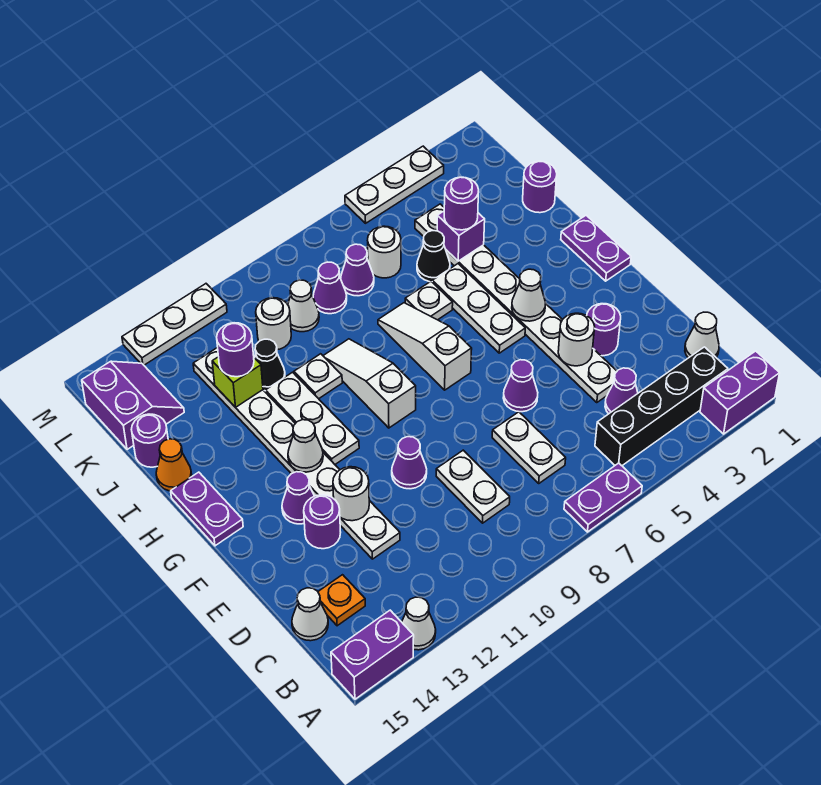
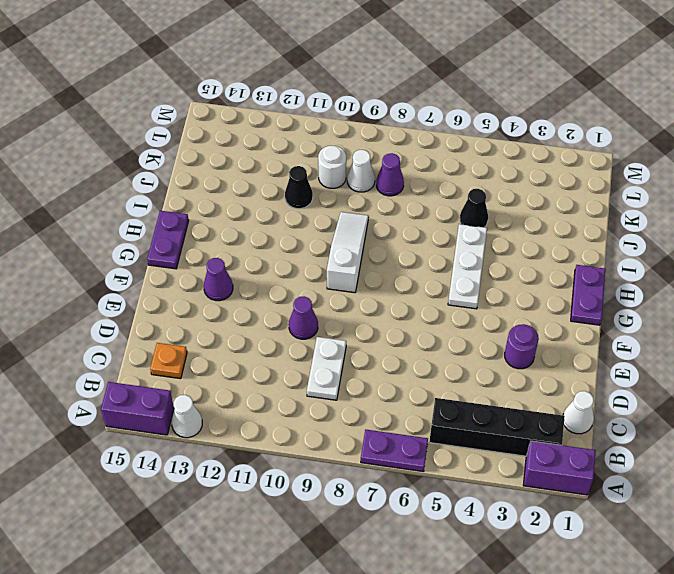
none -> purple 1x1 cone [605,368,638,414]
none -> white 1x2 plate [492,412,566,483]
none -> white 1x1 cone [292,588,328,641]
none -> white 1x8 plate [415,204,617,403]

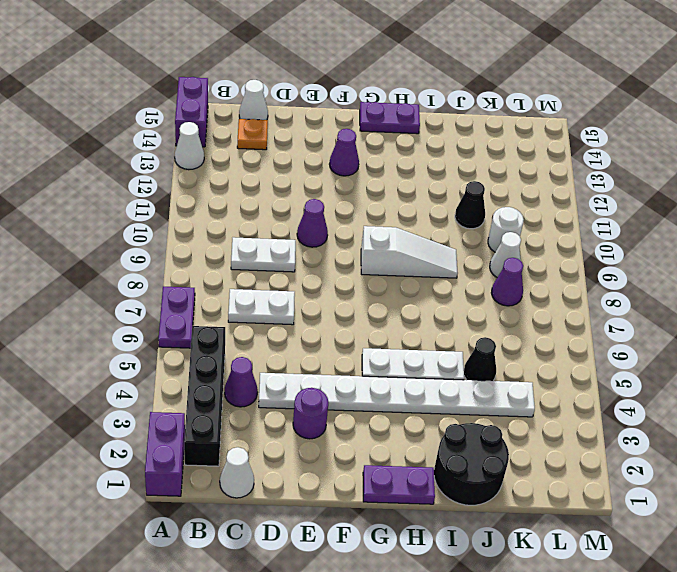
black 2x2 round brick [434,423,509,505] -> purple 1x1 round brick [523,161,557,213]
none -> white 1x8 plate [193,347,400,559]
none -> purple 1x1 cone [503,360,538,412]
none -> purple 1x1 round brick [304,495,341,549]
none -> white 1x3 slope [378,303,472,390]

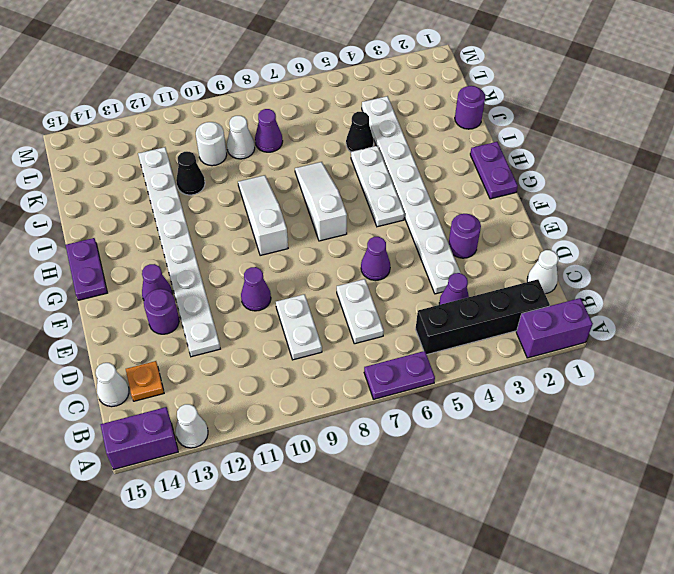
none -> white 1x3 plate [265,372,359,464]
none -> white 1x1 plate [405,281,453,320]
none -> white 1x1 plate [294,354,342,399]
none -> orange 1x1 cone [156,439,192,491]

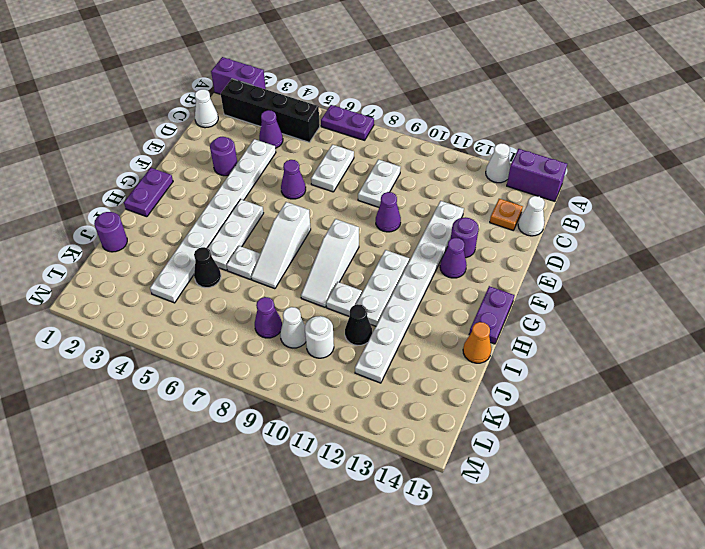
none -> purple 1x1 round brick [131,414,168,467]
none -> white 1x1 round brick [368,226,401,278]
none -> purple 1x1 cone [341,244,374,296]
none -> purple 2x2 slope [82,361,184,450]

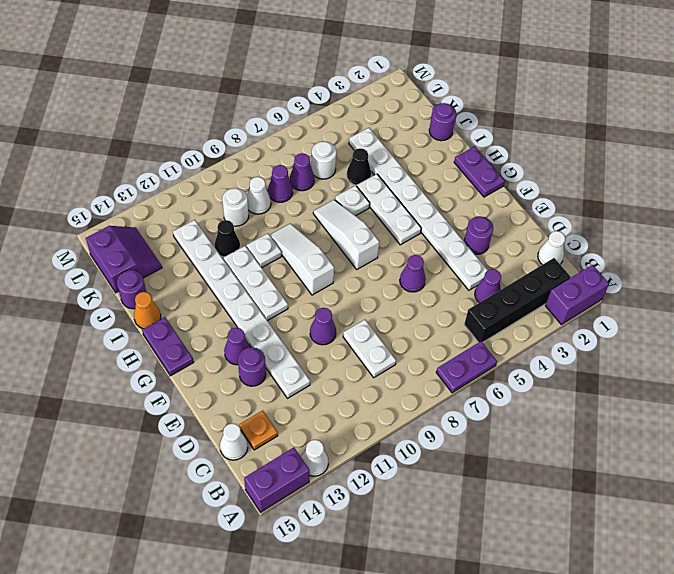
none -> white 1x2 plate [492,412,566,483]
none -> white 1x3 plate [345,146,444,223]
none -> white 1x3 plate [122,284,227,365]
none -> white 1x1 round brick [558,313,595,366]

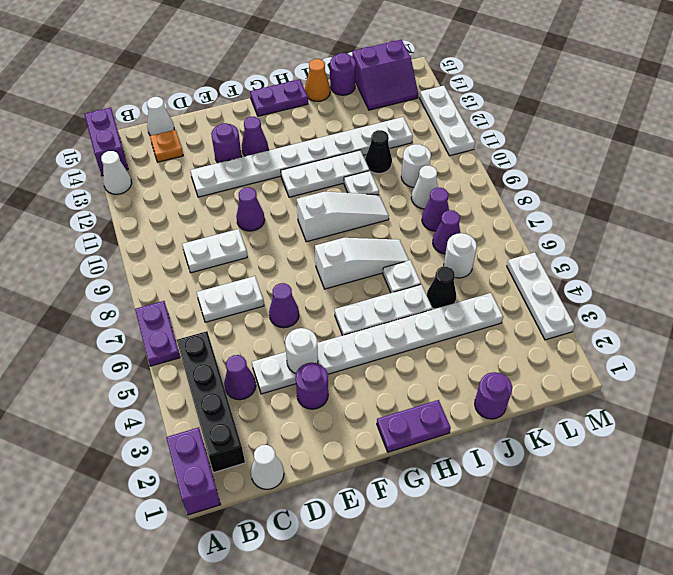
none -> white 1x1 round brick [333,467,369,521]
none -> white 1x1 cone [512,269,546,321]
none -> white 1x1 cone [288,420,323,472]
none -> purple 1x1 brick [437,211,485,261]

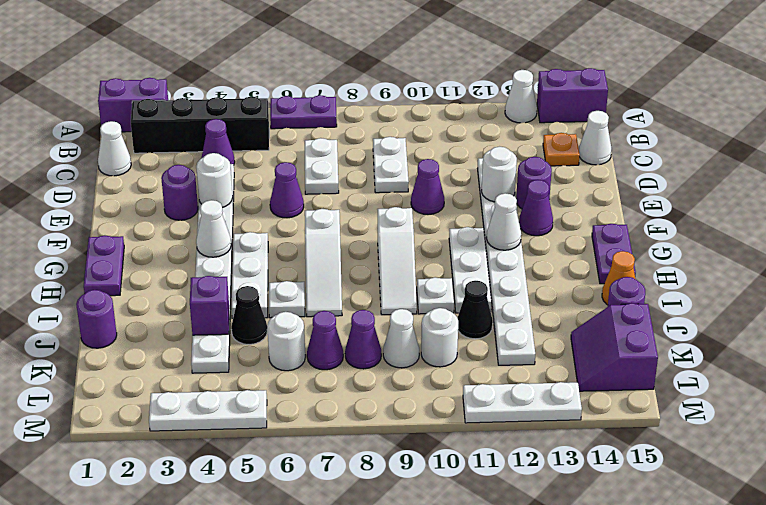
none -> lime 1x1 brick [212,357,263,407]
none -> purple 1x1 round brick [444,177,479,230]
none -> purple 1x1 round brick [217,323,254,377]

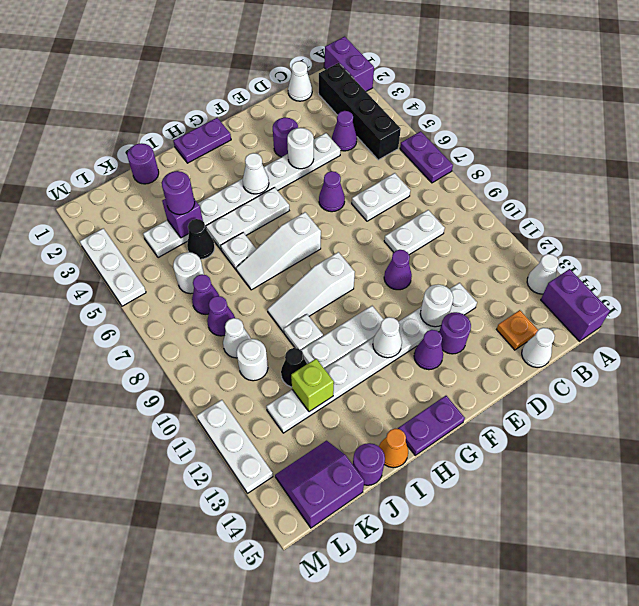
none -> purple 1x1 round brick [217,323,254,377]

